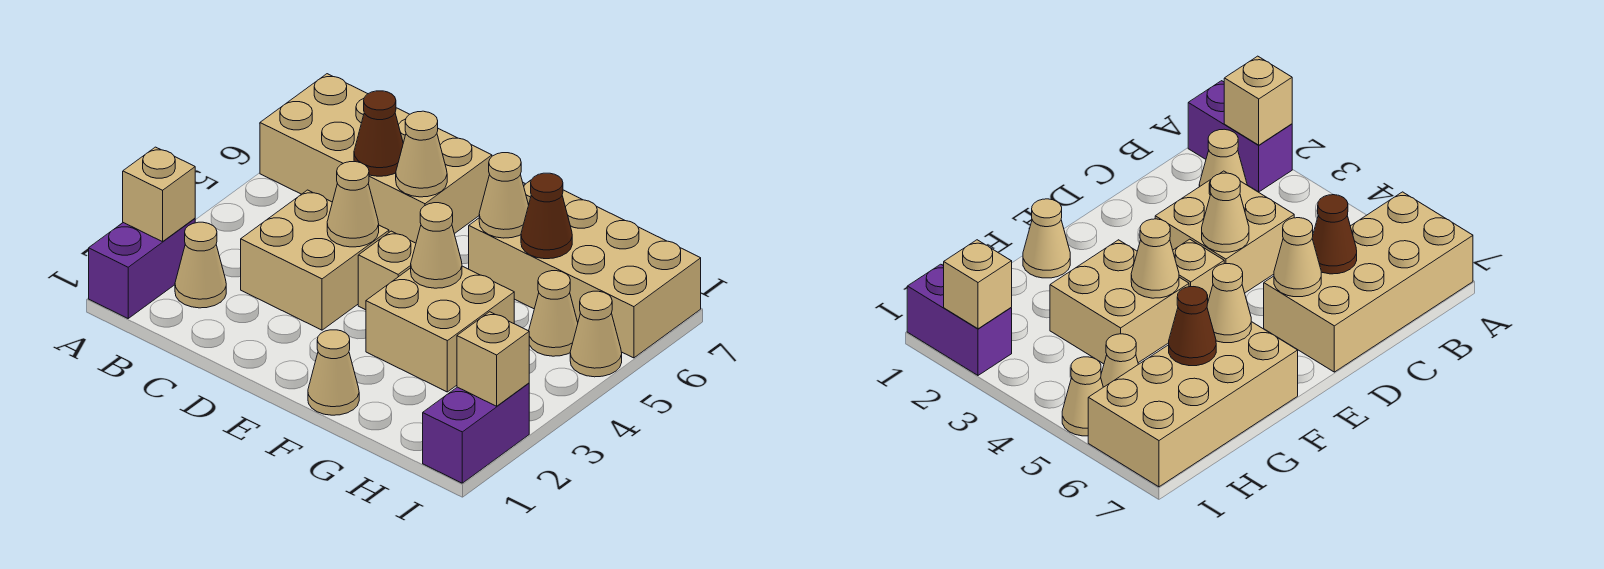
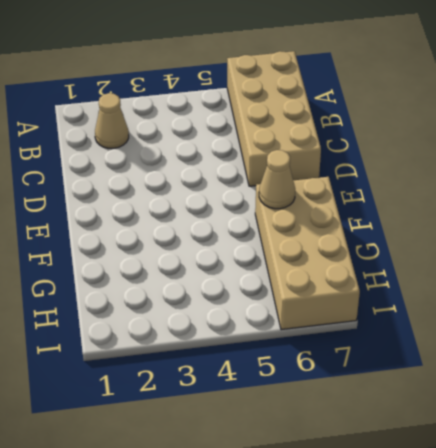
none -> purple 1x2 brick [89,218,195,318]
none -> tan 2x2 brick [241,190,389,330]
none -> tan 1x1 brick [358,231,416,310]

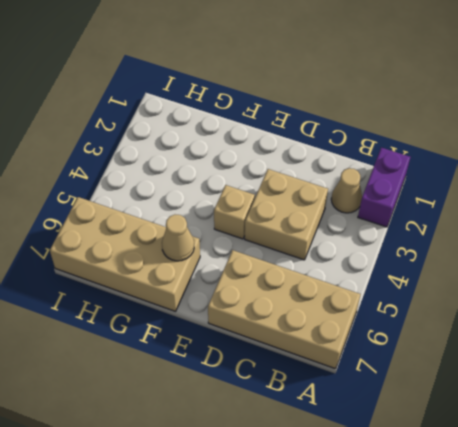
none -> tan 1x1 cone [308,330,359,415]
none -> tan 2x2 brick [366,266,514,392]
none -> tan 1x1 cone [529,271,578,356]

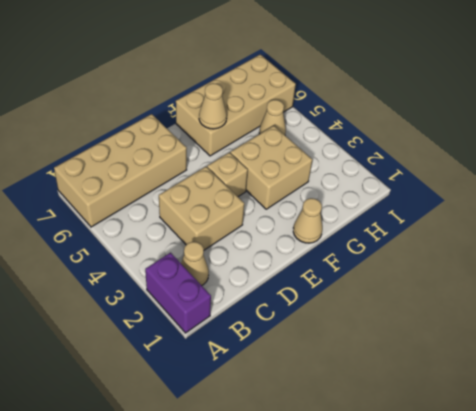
none -> purple 1x2 brick [423,383,529,483]
none -> tan 1x1 cone [570,291,622,377]
none -> tan 1x1 brick [123,147,195,242]

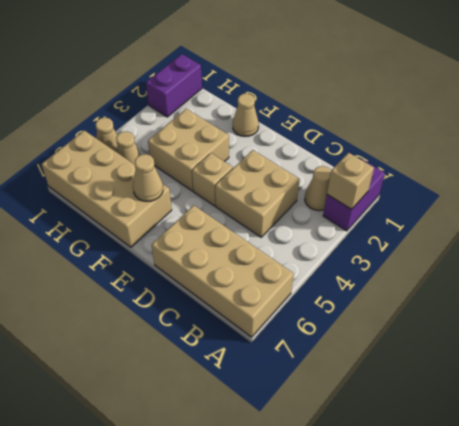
none -> brown 1x1 cone [354,91,403,176]
none -> tan 1x1 cone [327,162,379,247]
none -> tan 1x1 cone [396,111,447,197]

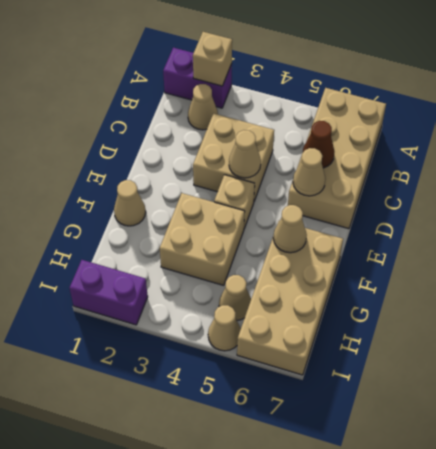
none -> tan 1x1 cone [411,203,462,288]
none -> brown 1x1 cone [521,173,572,259]
none -> tan 1x1 brick [457,312,529,406]

